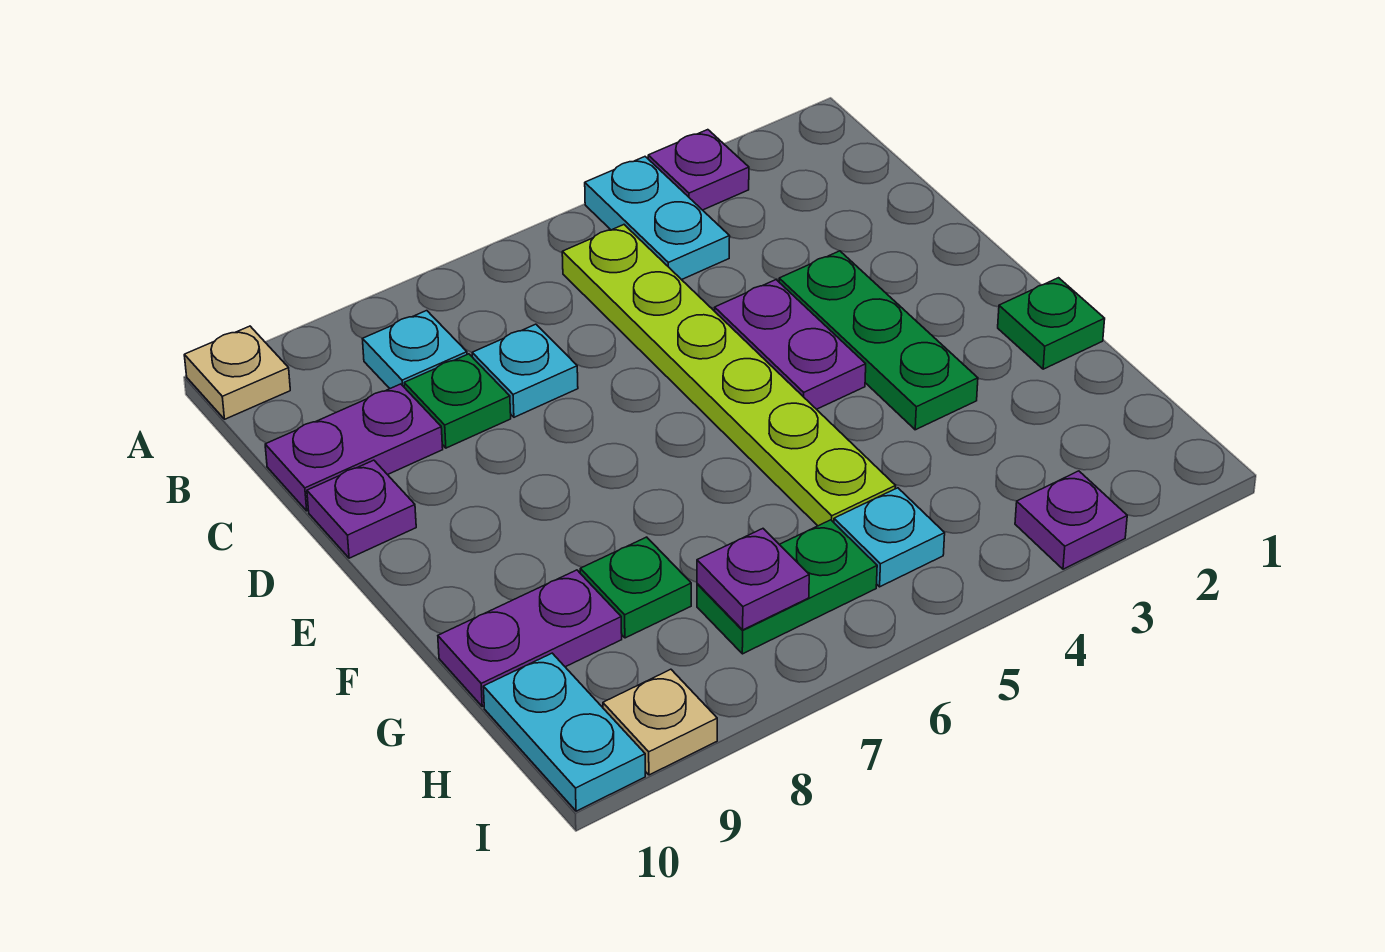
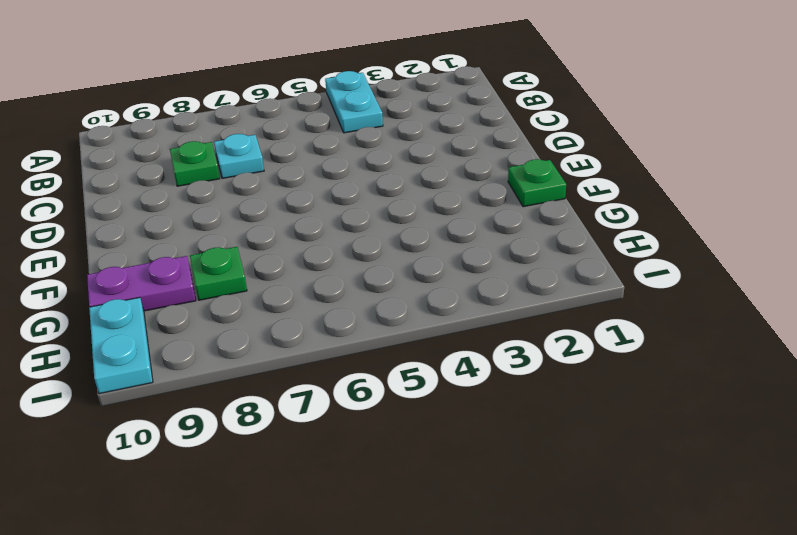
none -> purple 1x1 plate [648,130,749,210]
none -> tan 1x1 plate [184,326,290,419]
none -> lime 1x6 plate [562,225,896,526]

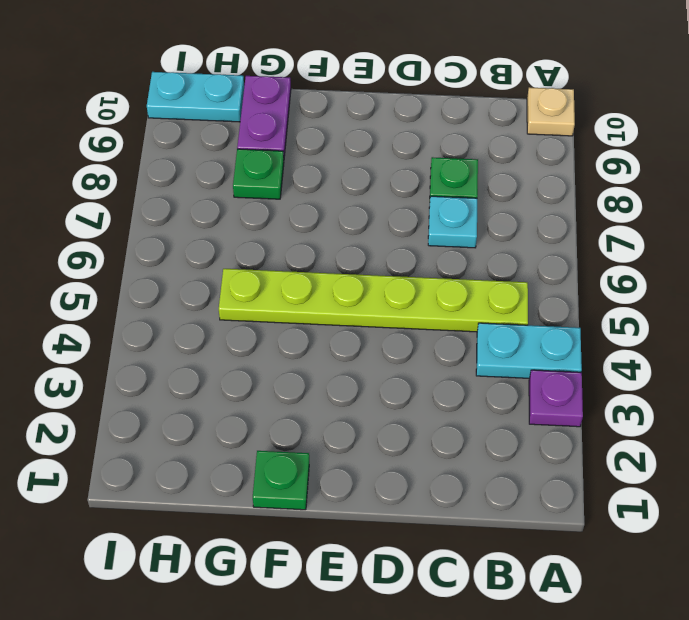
none -> cyan 1x1 plate [363,311,467,389]
none -> purple 1x2 plate [265,384,443,511]
none -> green 1x3 plate [779,251,978,430]

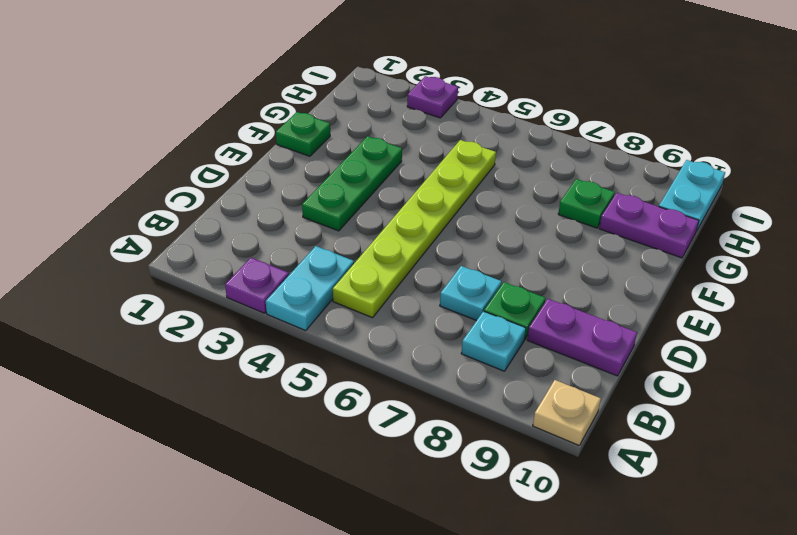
none -> purple 1x2 plate [715,280,866,409]
none -> purple 1x1 plate [307,460,416,558]
none -> cyan 1x1 plate [834,488,945,587]

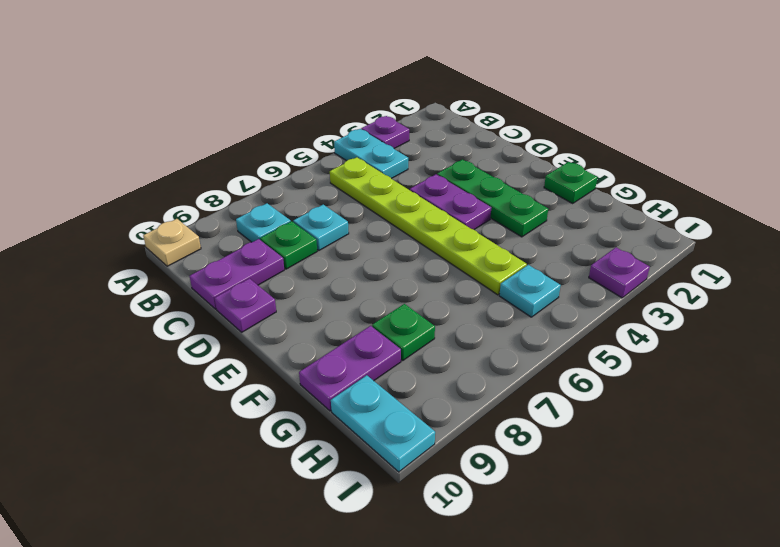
none -> green 1x2 plate [697,520,877,654]
none -> tan 1x1 plate [603,669,717,775]
none -> purple 1x1 plate [697,529,809,630]

